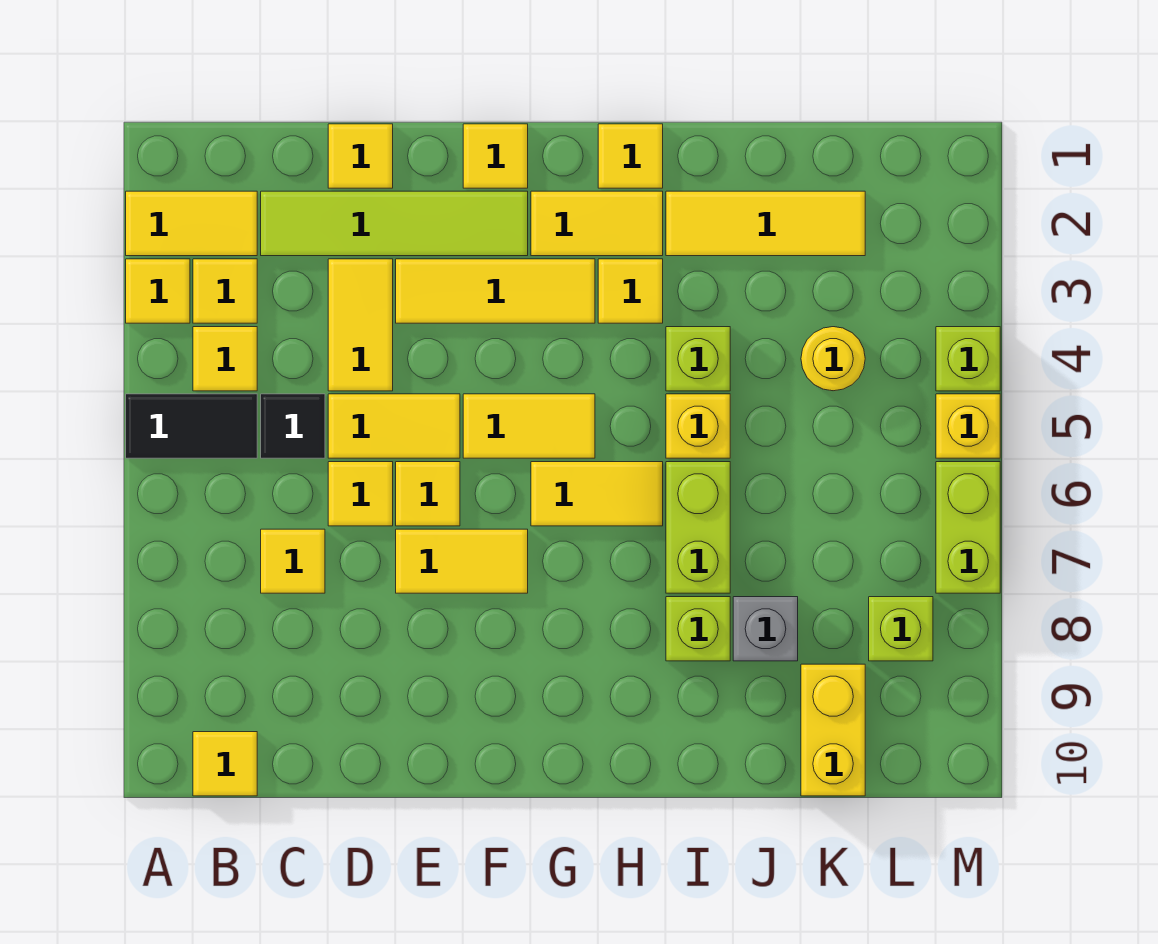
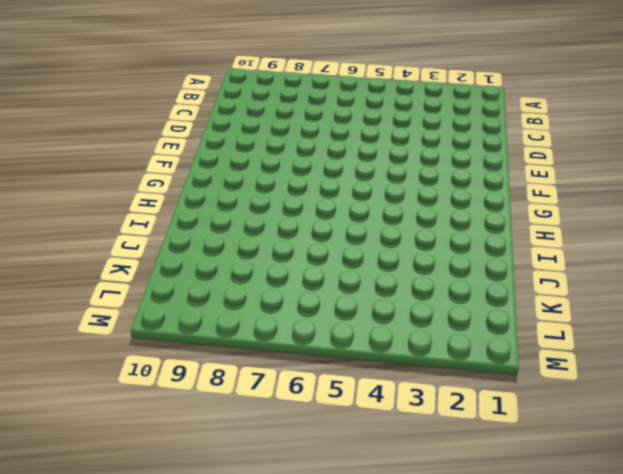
none -> yellow 1x2 tile [126,191,257,256]
none -> yellow 1x1 tile [126,259,190,323]
none -> black 1x2 tile [126,394,257,458]
none -> yellow 1x1 tile [193,259,257,323]

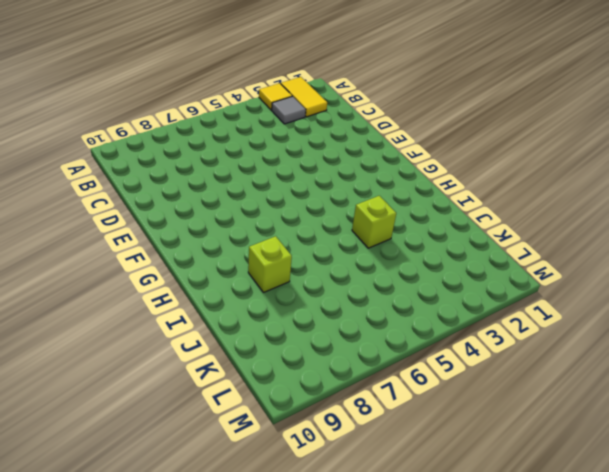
grey 1x1 tile [272,96,306,124] -> yellow 1x1 tile [193,259,257,323]
none -> black 1x2 tile [126,394,257,458]
none -> yellow 1x1 tile [193,327,257,391]
none -> yellow 1x1 tile [193,732,257,796]
none -> lime 1x4 tile [261,191,528,256]

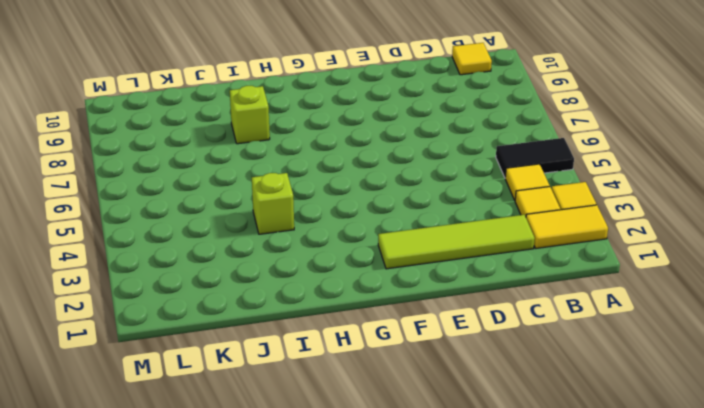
none -> black 1x1 tile [261,394,325,458]
none -> yellow 1x1 tile [261,529,325,593]
none -> yellow 1x1 tile [328,124,393,188]
none -> yellow 1x2 tile [328,259,393,391]

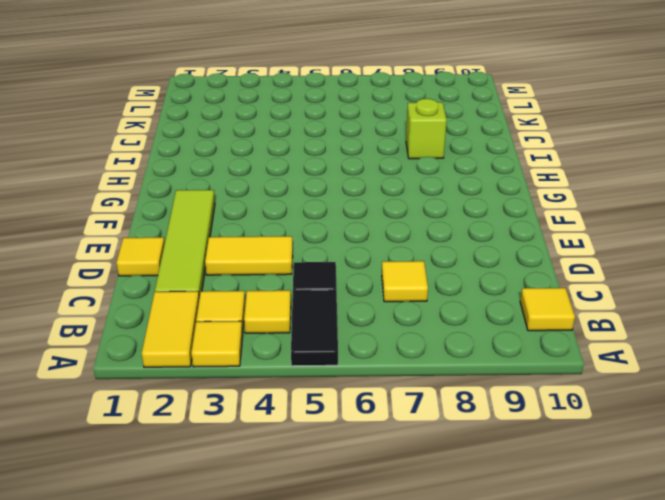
none -> yellow 1x2 tile [328,394,460,458]
none -> yellow 1x1 tile [328,462,393,526]
none -> yellow 1x3 tile [396,259,595,323]
none -> yellow 1x1 tile [396,462,460,526]

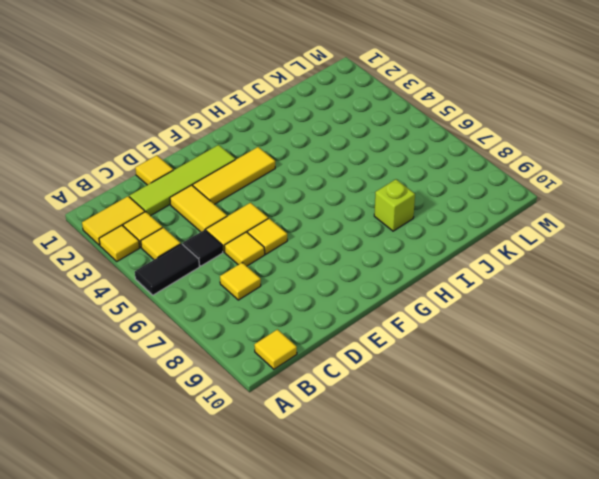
none -> yellow 1x2 tile [396,529,528,593]
none -> yellow 1x1 tile [463,124,528,188]
none -> yellow 1x2 tile [463,394,595,458]
none -> yellow 1x2 tile [531,191,663,256]

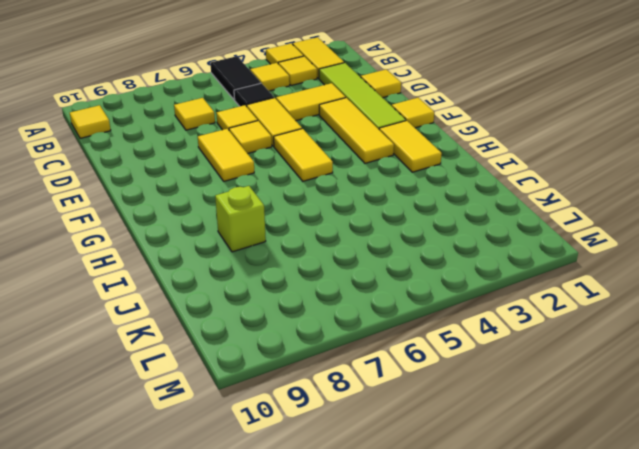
none -> yellow 1x2 tile [531,462,663,526]
none -> yellow 1x1 tile [598,124,663,188]
none -> yellow 1x1 tile [598,259,663,323]
none -> yellow 1x3 tile [666,191,865,256]

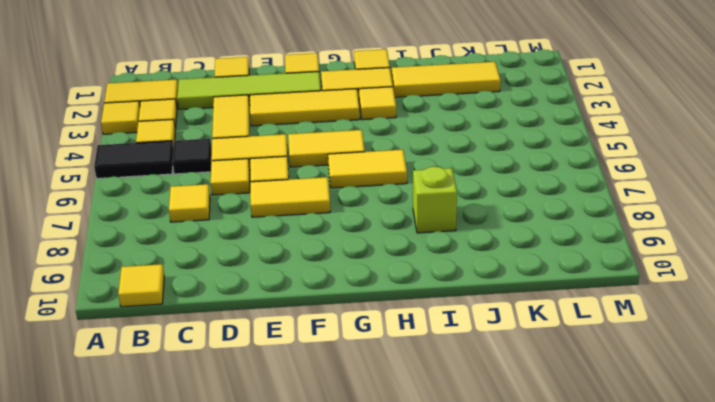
none -> lime 1x1 brick [666,327,730,391]
none -> yellow 1x1 brick [666,394,730,458]
none -> lime 1x2 brick [666,462,730,593]
none -> grey 1x1 brick [733,597,798,661]

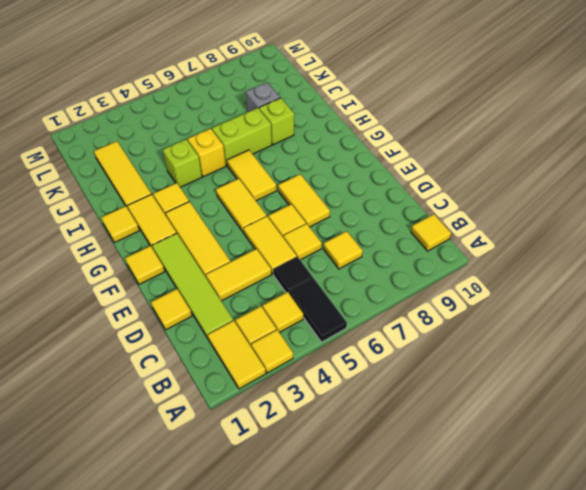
none -> yellow 1x1 round brick [801,327,865,391]
none -> yellow 1x2 brick [801,664,865,796]
none -> lime 1x1 brick [869,597,933,661]
none -> lime 1x1 brick [936,327,1000,391]

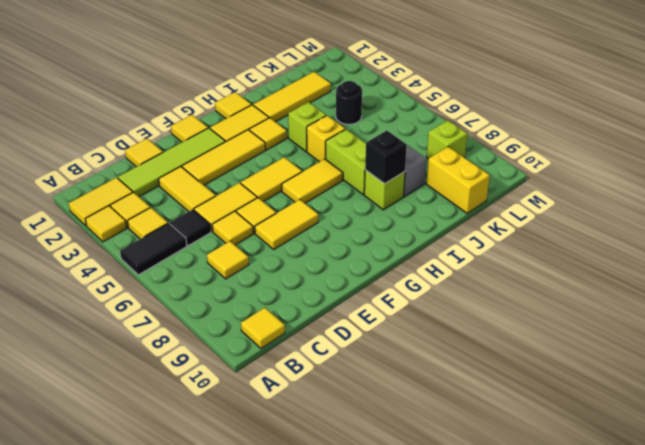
black 1x1 brick [365,131,407,184] -> none
black 1x1 round brick [336,81,362,124] -> yellow 1x1 round brick [801,327,865,391]
none -> lime 1x1 brick [936,327,1000,391]
none -> yellow 1x1 brick [936,394,1000,458]
none -> lime 1x2 brick [936,462,1000,593]

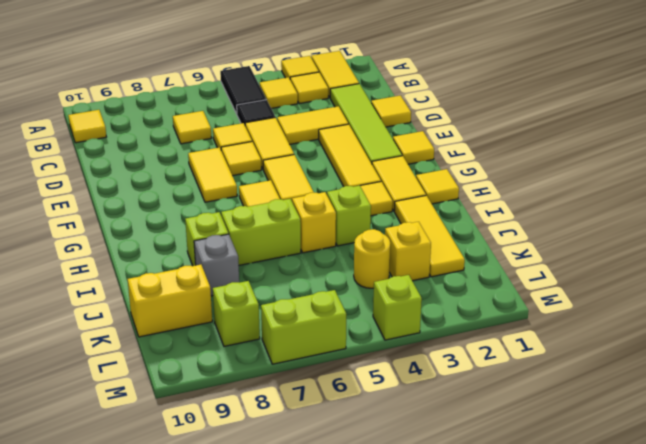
yellow 1x1 brick [385,222,431,281] -> yellow 1x1 brick moved to [936,394,1000,458]

